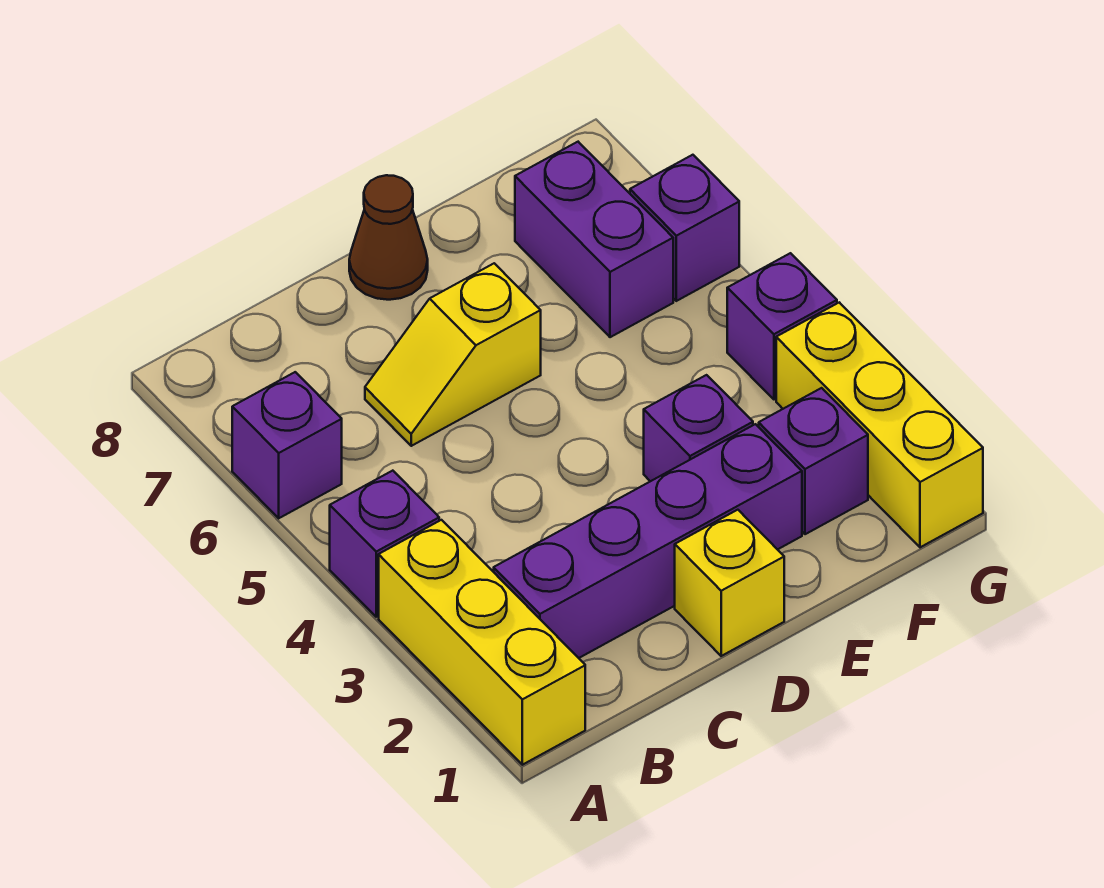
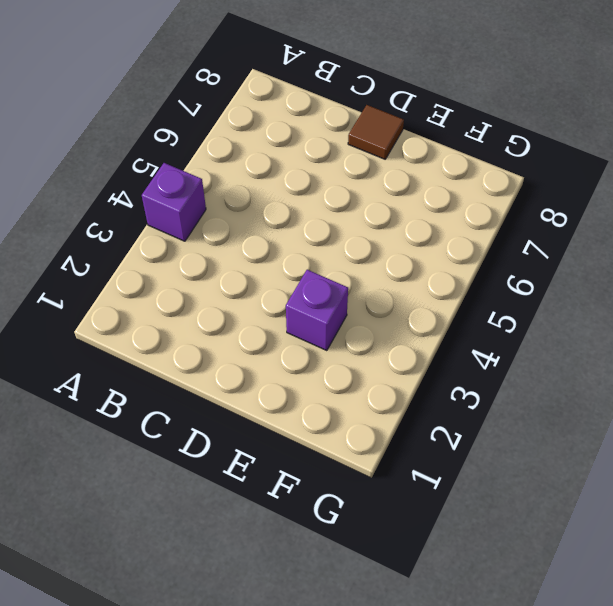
brown 1x1 tile [348,105,404,159] -> brown 1x1 cone [349,175,428,300]
none -> yellow 1x3 brick [379,520,585,765]
none -> purple 1x1 brick [232,372,342,518]
none -> purple 1x4 brick [494,424,802,658]

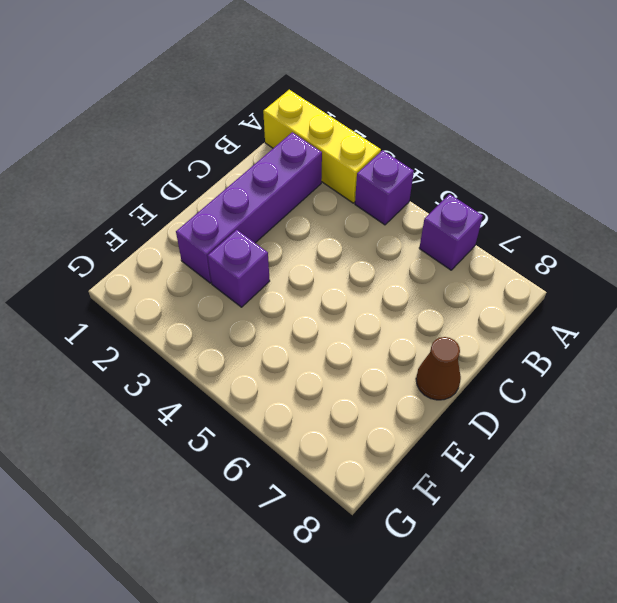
none -> yellow 1x2 slope [365,263,541,446]
none -> yellow 1x1 brick [675,510,784,656]
none -> purple 1x1 brick [759,388,868,534]

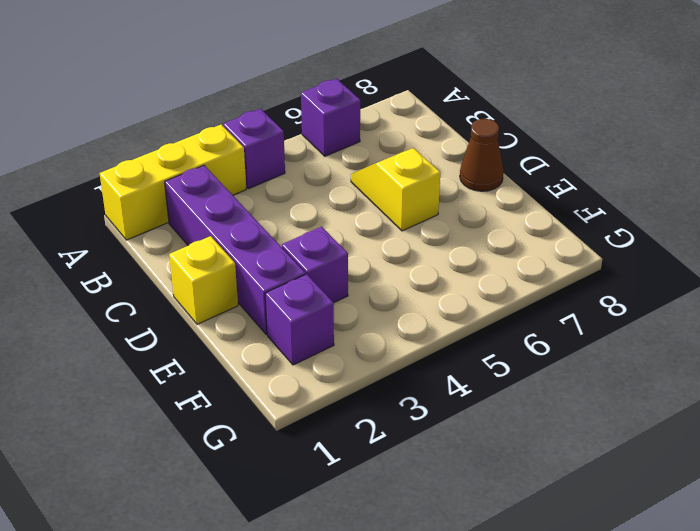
none -> purple 1x2 brick [515,142,673,337]
none -> yellow 1x3 brick [776,302,983,547]
none -> purple 1x1 brick [727,253,837,399]

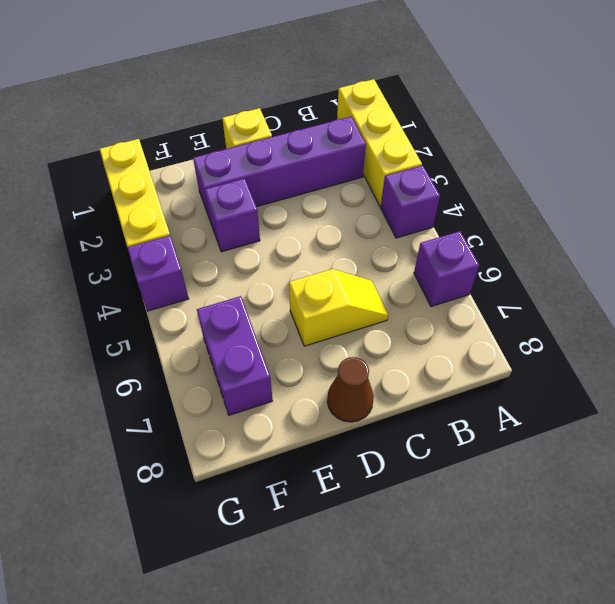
none -> purple 1x1 brick [759,388,868,534]
none -> purple 1x1 brick [630,155,739,301]

